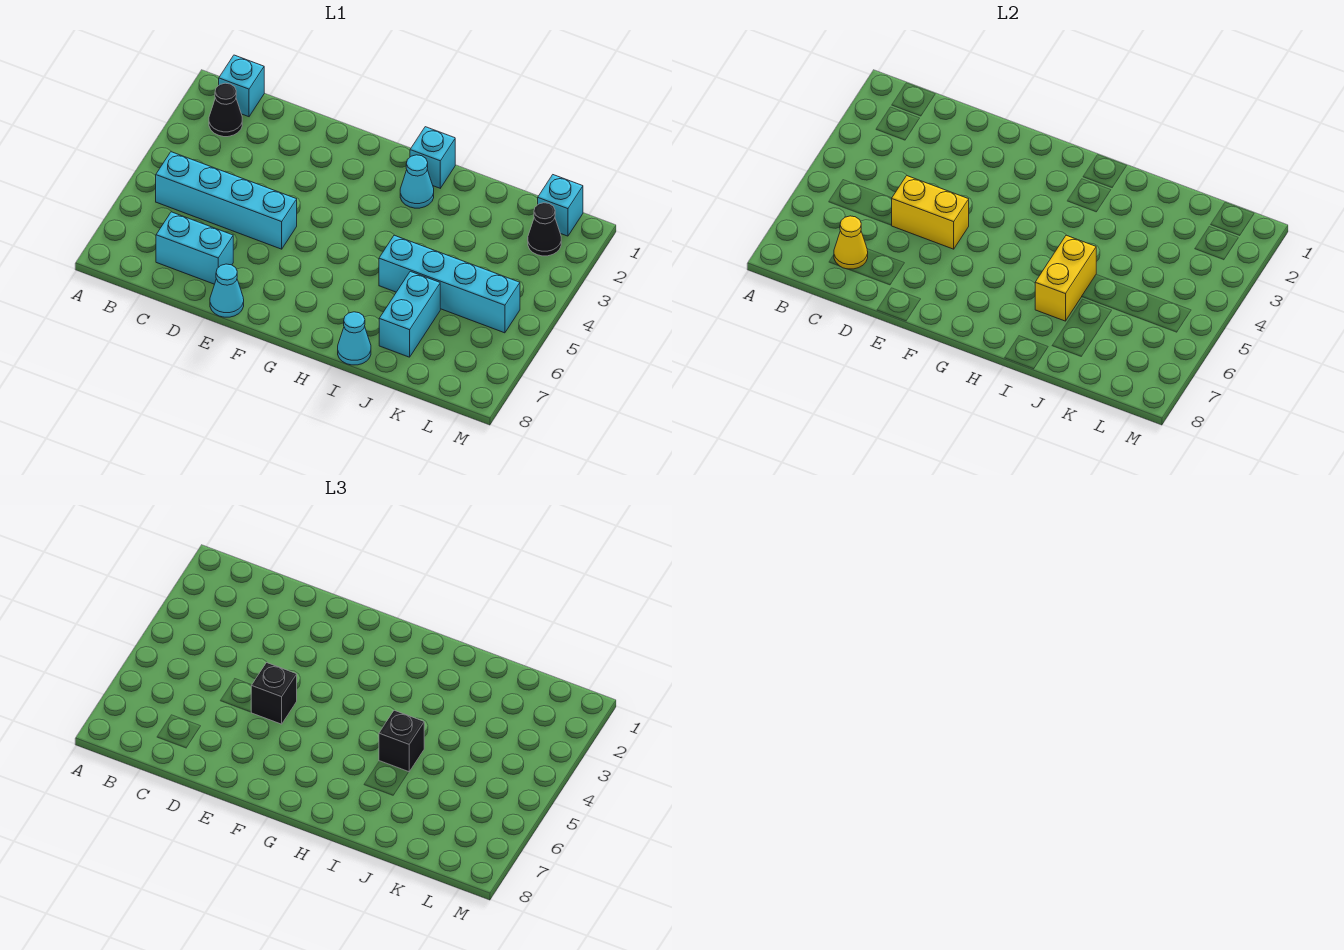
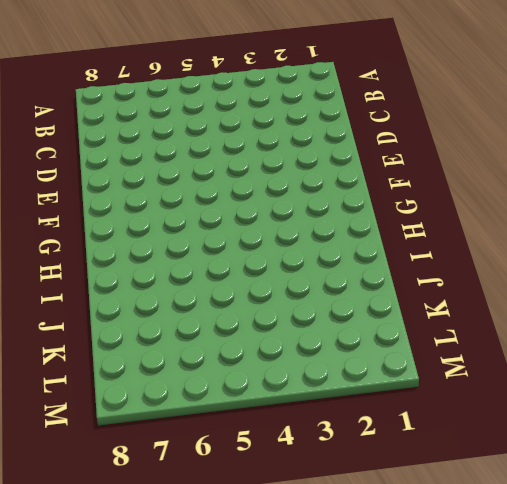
none -> cyan 1x1 brick [219,55,264,117]
none -> black 1x1 cone [209,83,242,137]
none -> cyan 1x4 brick [156,152,297,249]

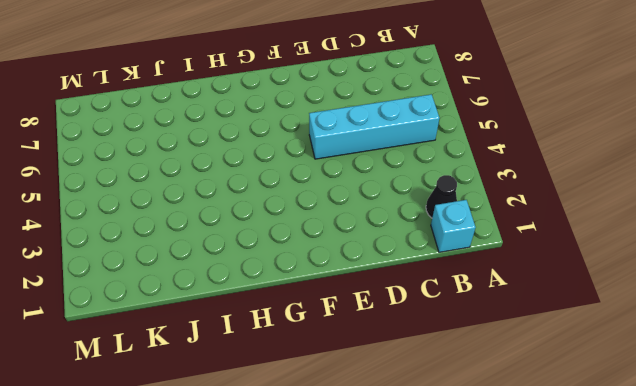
none -> cyan 1x2 brick [156,212,233,284]
none -> cyan 1x1 cone [210,264,244,317]
none -> cyan 1x1 brick [410,127,455,188]

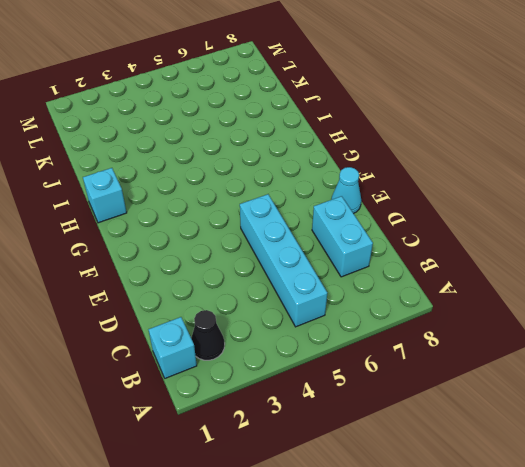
none -> cyan 1x1 cone [400,155,434,208]
none -> cyan 1x4 brick [379,235,520,333]
none -> cyan 1x1 cone [338,312,371,365]

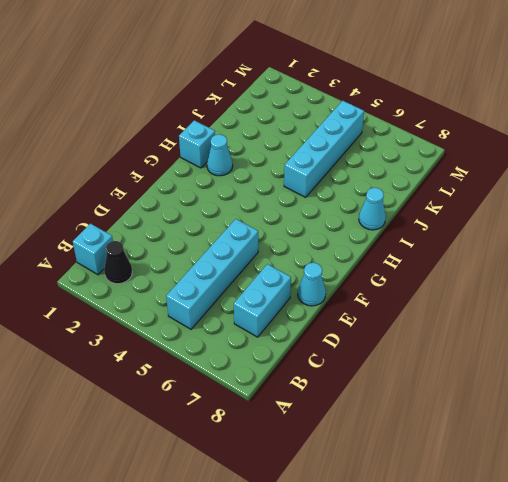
none -> cyan 1x2 brick [379,271,440,357]
none -> cyan 1x1 brick [538,175,583,236]
none -> black 1x1 cone [528,203,561,256]

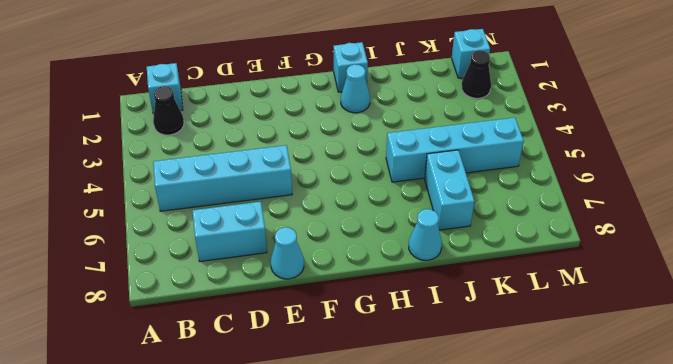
none -> yellow 1x1 cone [834,216,868,269]
none -> yellow 1x2 brick [891,176,969,249]
none -> yellow 1x2 brick [1035,235,1096,321]

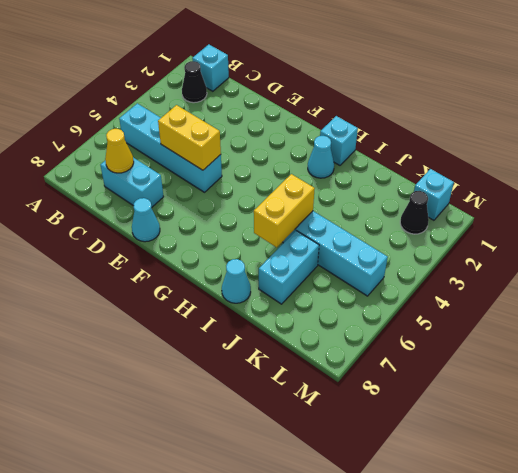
none -> black 1x1 brick [251,663,297,724]
none -> black 1x1 brick [379,710,424,772]

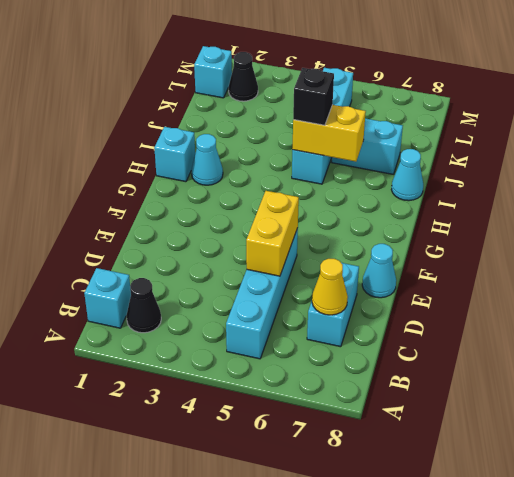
none -> black 1x1 brick [251,663,297,724]

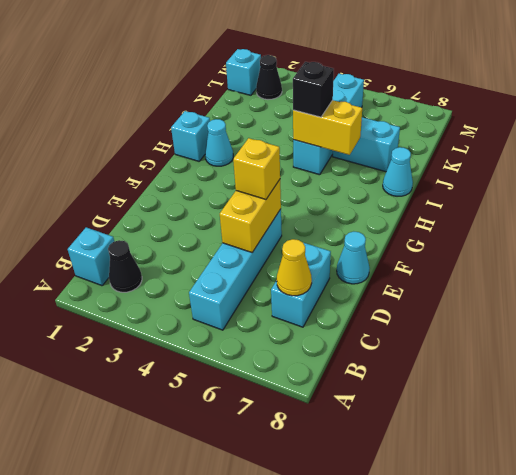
yellow 1x1 brick [233,138,280,200] -> black 1x1 brick [251,663,297,724]

